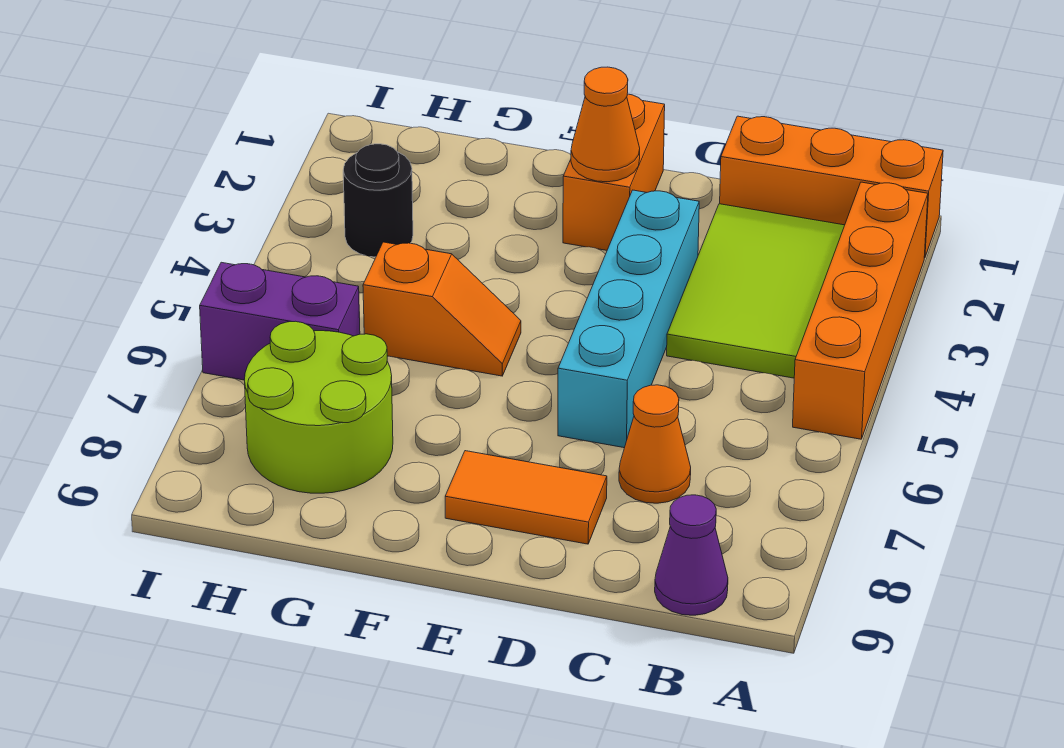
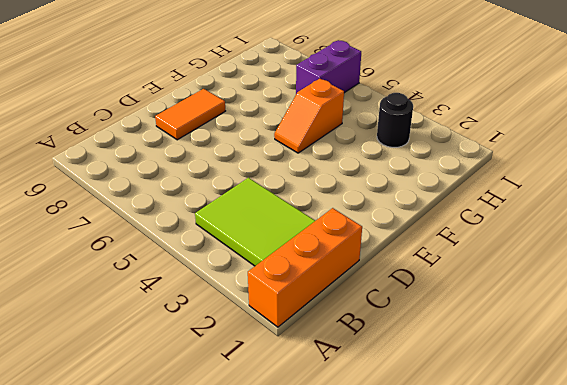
none -> orange 1x4 brick [793,182,928,439]
none -> purple 1x1 cone [655,495,728,615]
none -> orange 1x1 cone [619,385,691,503]

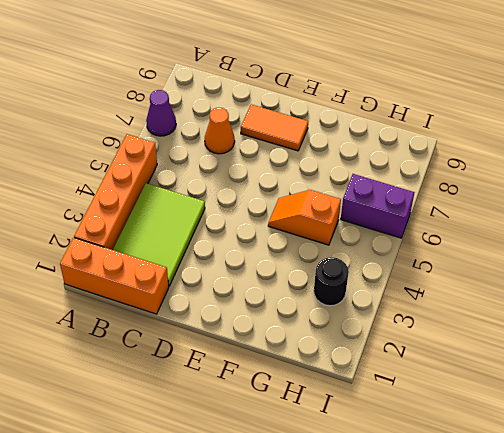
purple 1x1 cone [146,90,176,136] -> purple 1x1 cone moved to [655,495,728,615]
none -> cyan 1x4 brick [558,190,699,448]
none -> orange 1x2 brick [563,94,665,250]
none -> lime 2x2 round brick [244,321,393,493]

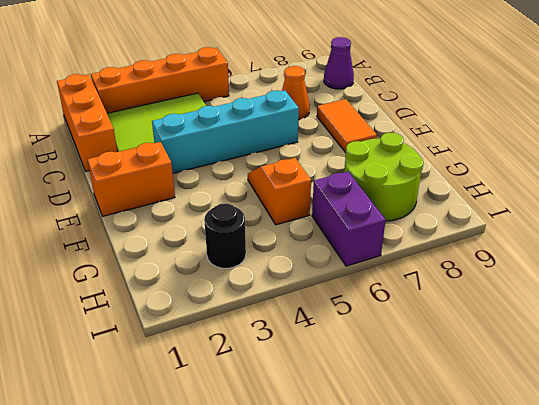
none -> orange 1x1 cone [571,67,640,182]

